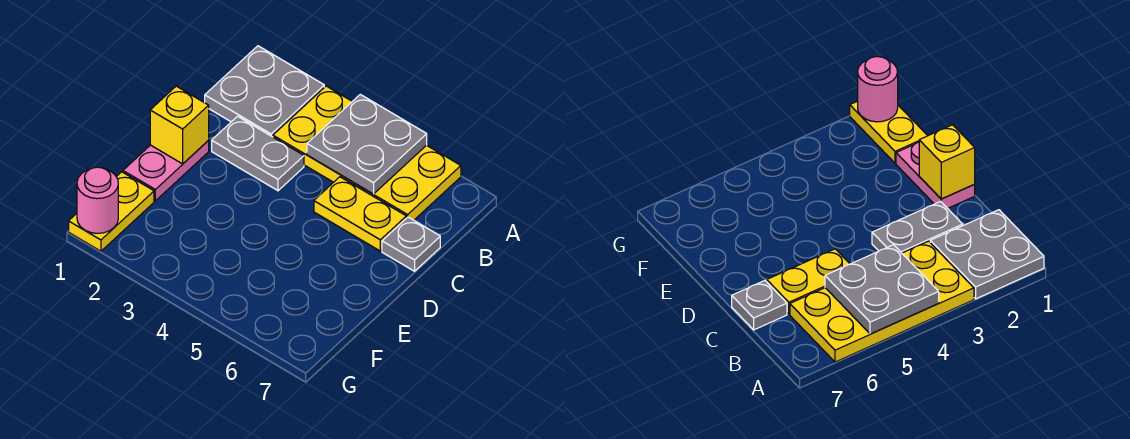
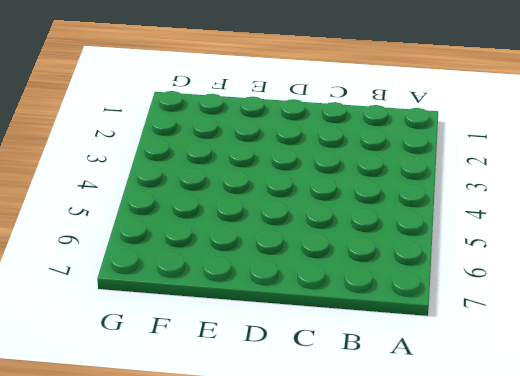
none -> grey 2x2 plate [205,46,324,137]
none -> yellow 2x4 plate [273,86,461,220]

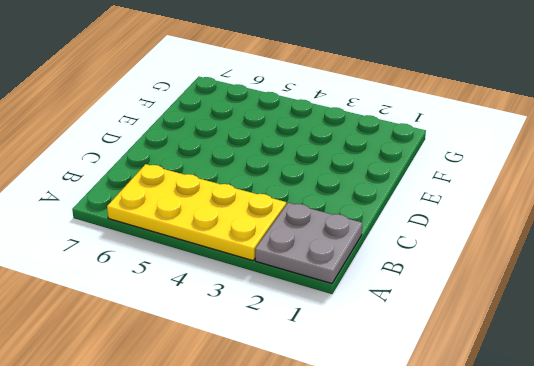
none -> grey 1x2 plate [212,116,304,191]
none -> yellow 1x2 plate [314,177,406,251]

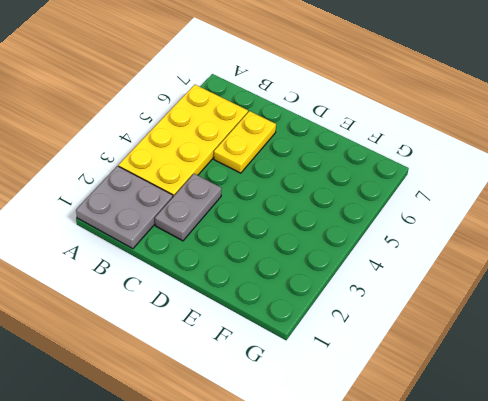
none -> grey 1x1 plate [382,217,440,271]
none -> pink 1x2 plate [123,141,209,201]

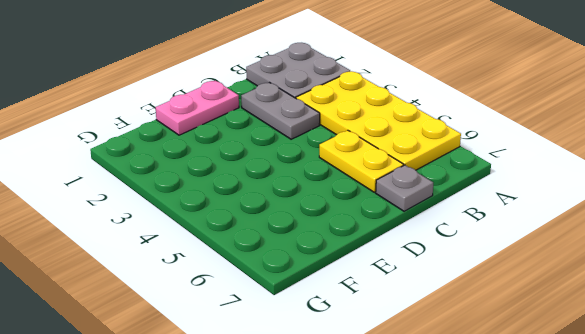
none -> yellow 1x2 plate [69,172,154,251]
none -> grey 2x2 plate [307,94,427,194]

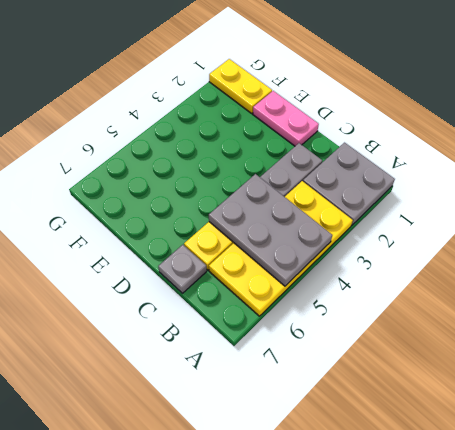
grey 2x3 plate [209,174,332,286] -> grey 2x2 plate [307,94,427,194]
none -> yellow 1x1 brick [150,86,209,164]
none -> pink 1x1 round brick [77,167,118,233]

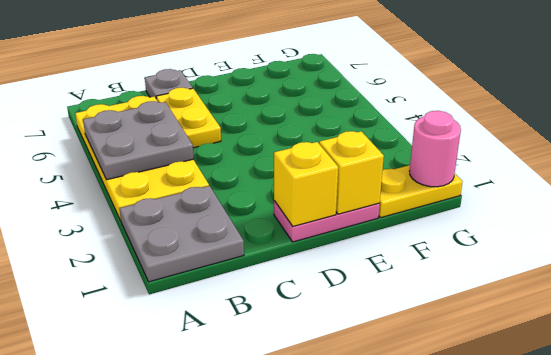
yellow 1x1 brick [319,131,384,214] -> none
none -> grey 1x2 plate [212,116,304,191]

